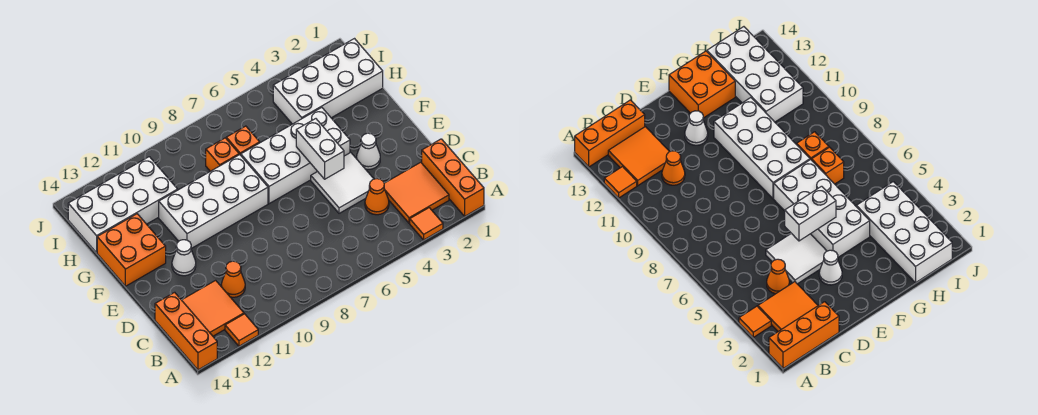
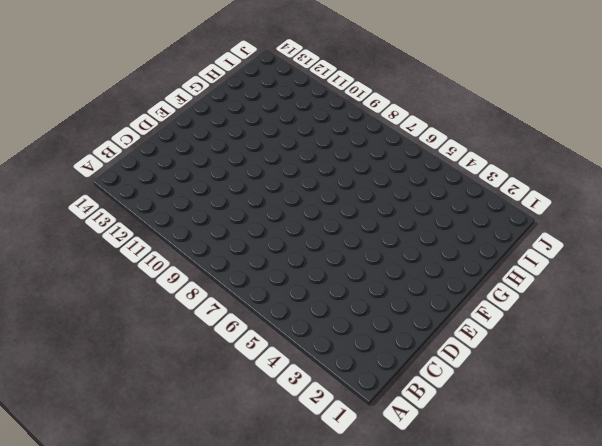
none -> orange 1x3 brick [422,139,484,216]
none -> orange 1x1 tile [410,208,443,240]
none -> orange 1x1 tile [225,314,258,346]

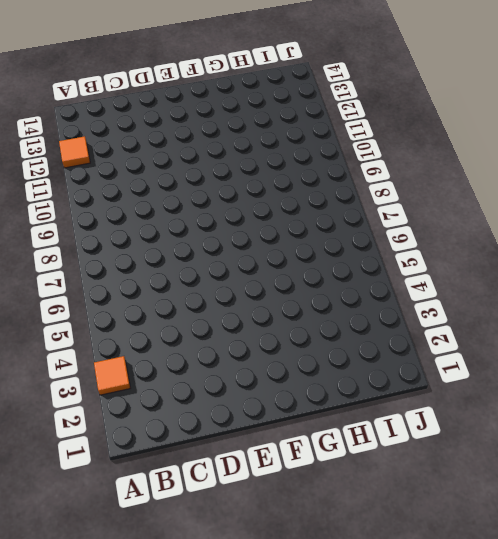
none -> orange 1x3 brick [422,139,484,216]
none -> orange 1x3 brick [155,292,217,370]
none -> orange 2x2 tile [384,162,449,223]

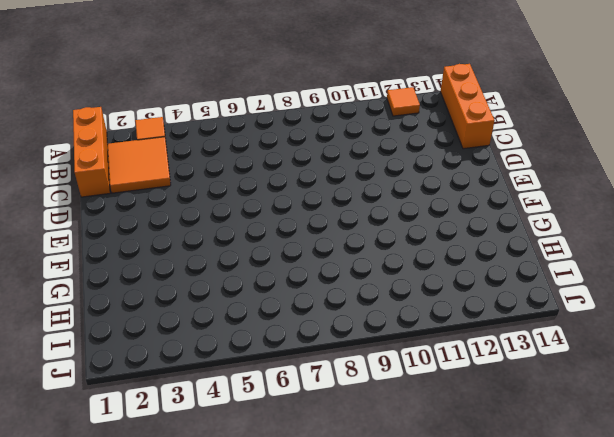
none -> orange 2x2 tile [182,280,244,336]
none -> orange 1x1 cone [365,179,389,215]
none -> orange 1x1 cone [221,261,245,297]

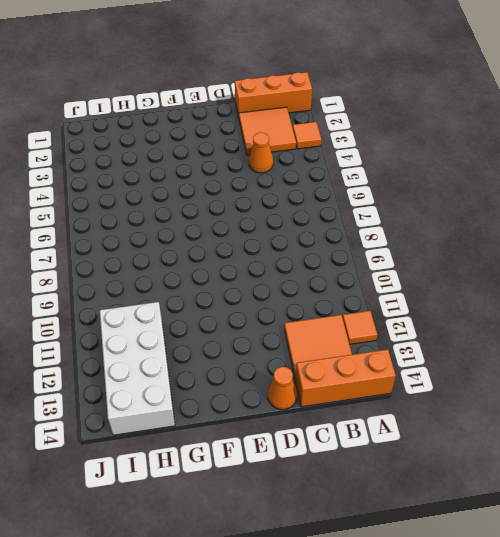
orange 1x1 cone [268,367,297,409] -> orange 1x1 cone moved to [221,261,245,297]
none -> white 2x2 tile [311,153,374,213]
none -> white 1x1 cone [357,133,380,169]
none -> white 1x1 cone [172,240,196,276]

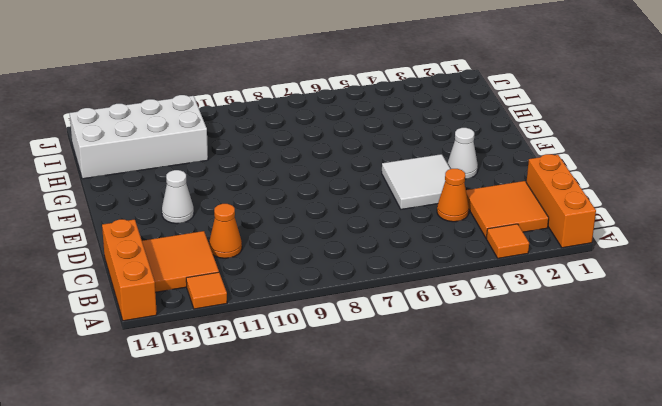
none -> white 2x4 brick [241,107,350,204]
none -> white 2x4 brick [159,155,268,248]
none -> orange 2x2 brick [97,214,166,286]

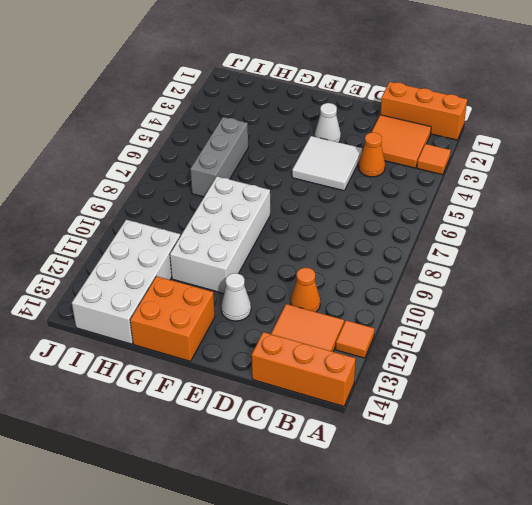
grey 1x3 brick [190,117,248,197] -> orange 1x1 brick [226,126,260,155]
none -> white 2x4 brick [241,107,350,204]
none -> white 2x4 brick [273,39,383,124]
none -> orange 1x1 brick [206,138,239,171]

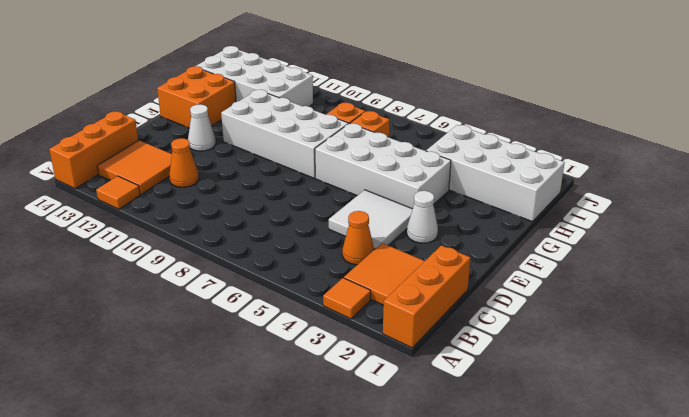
none -> white 1x2 brick [296,119,344,179]

